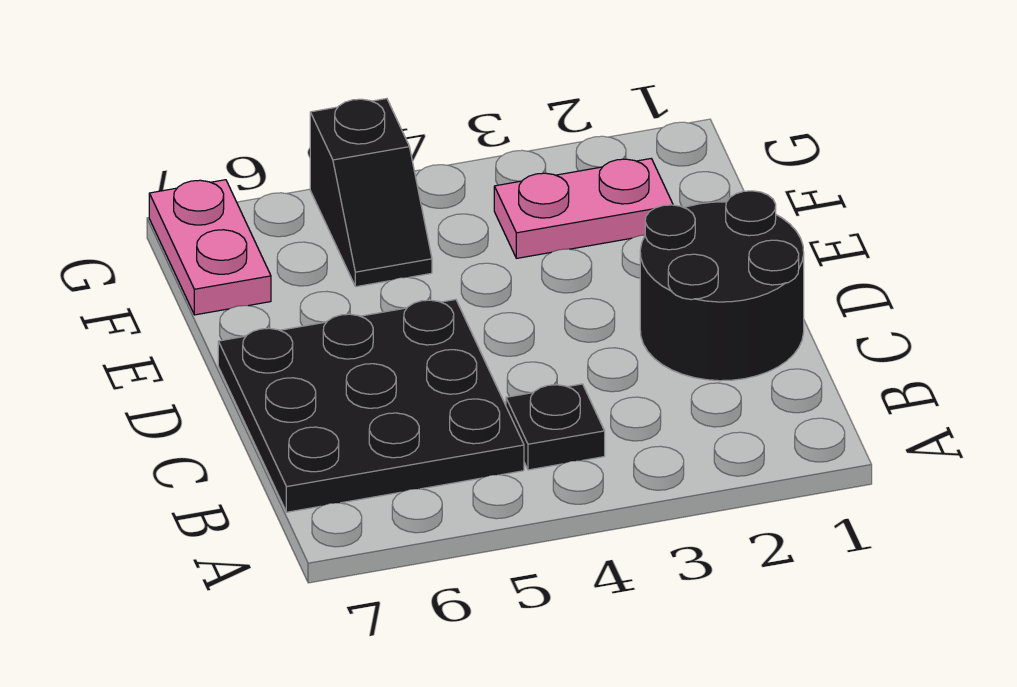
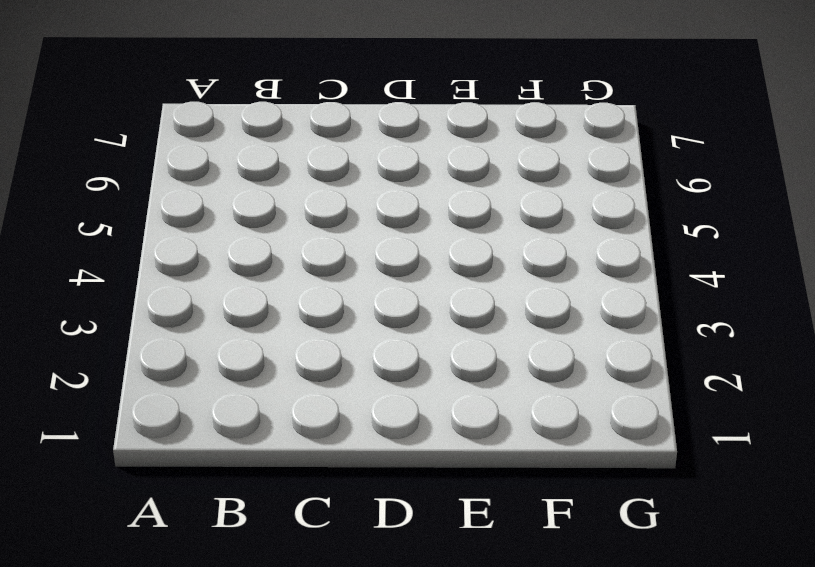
none -> black 1x1 plate [506,384,605,470]
none -> black 3x3 plate [218,299,524,512]

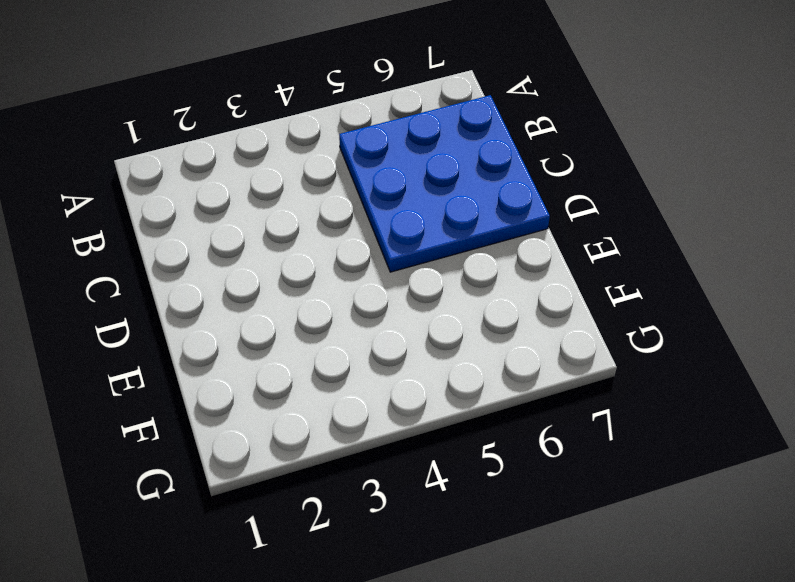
blue 3x3 plate [339,95,550,272] -> black 3x3 plate [218,299,524,512]
none -> black 1x1 plate [506,384,605,470]
none -> black 2x2 round brick [640,191,804,381]

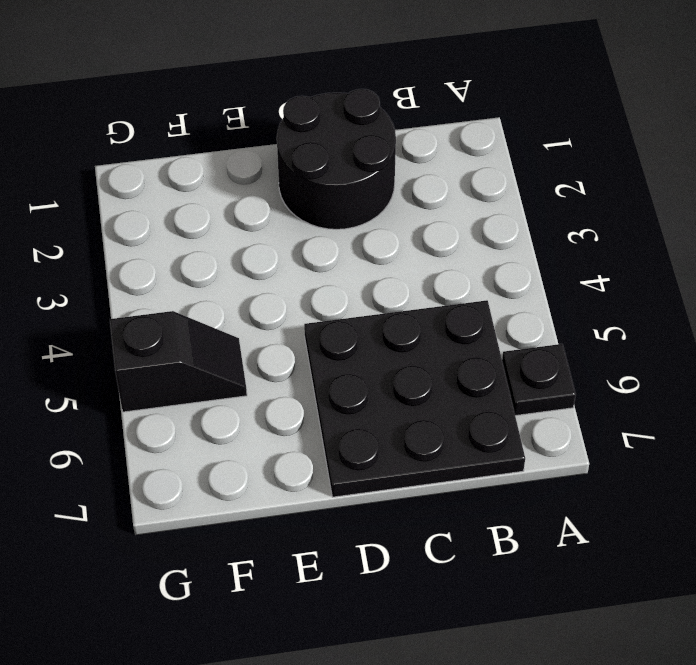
black 1x1 plate [502,344,576,416] -> black 1x1 plate moved to [506,384,605,470]
none -> pink 1x2 plate [494,159,673,258]
none -> pink 1x2 plate [149,180,271,315]

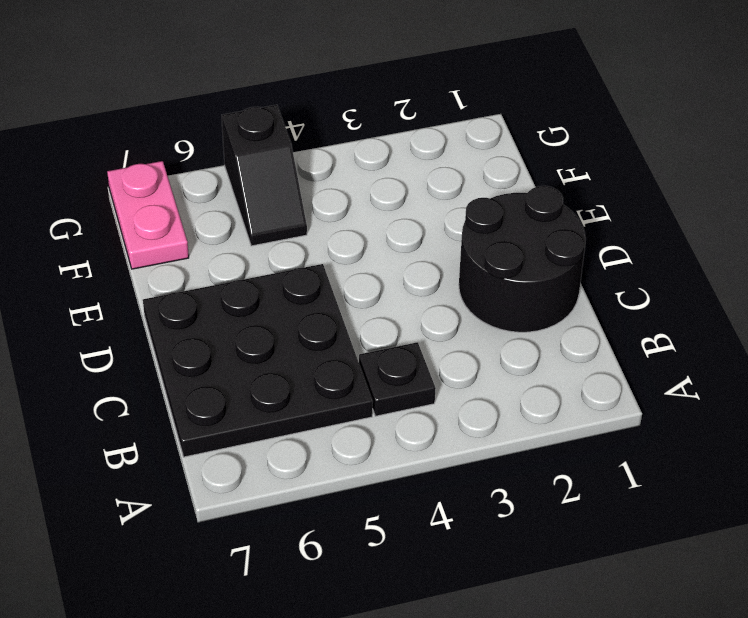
none -> pink 1x2 plate [494,159,673,258]

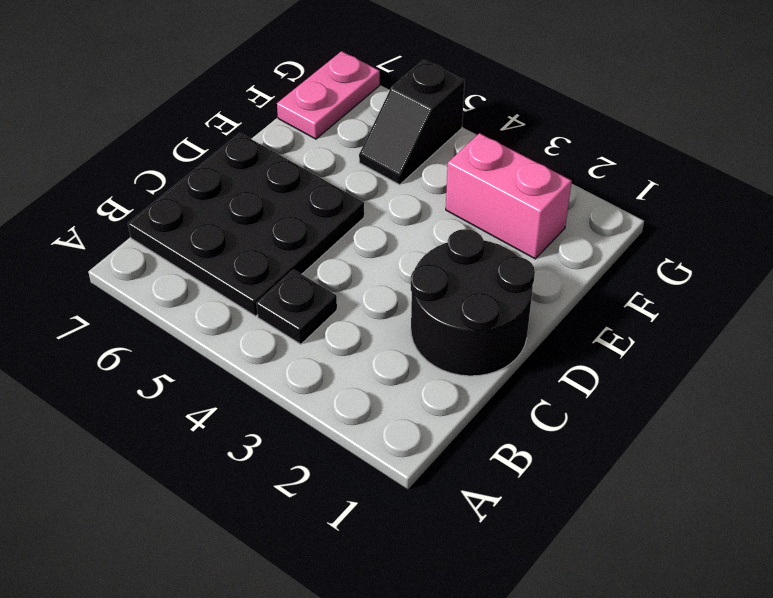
pink 1x2 brick [446,133,572,259] -> pink 1x2 plate [494,159,673,258]

